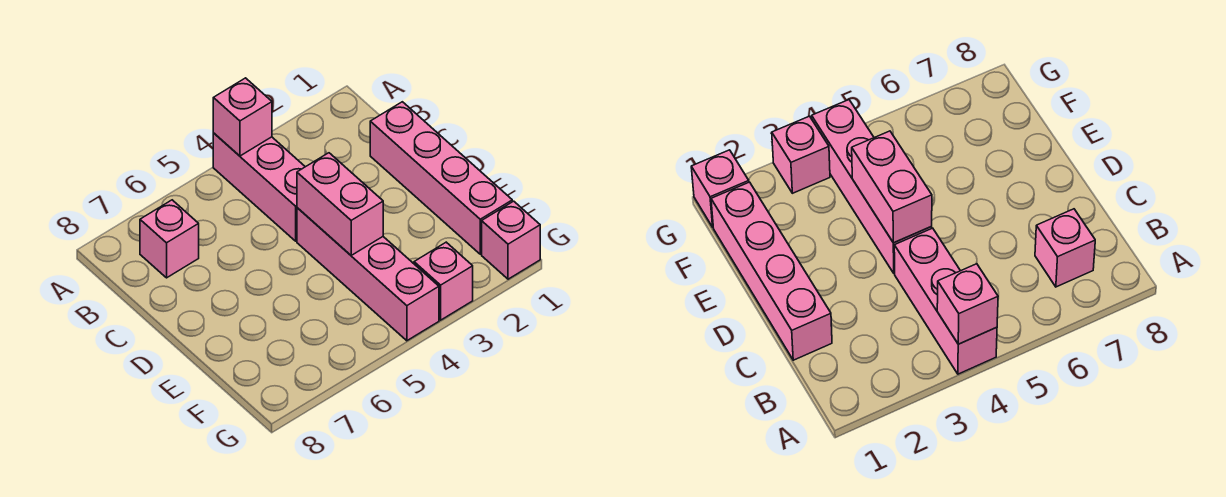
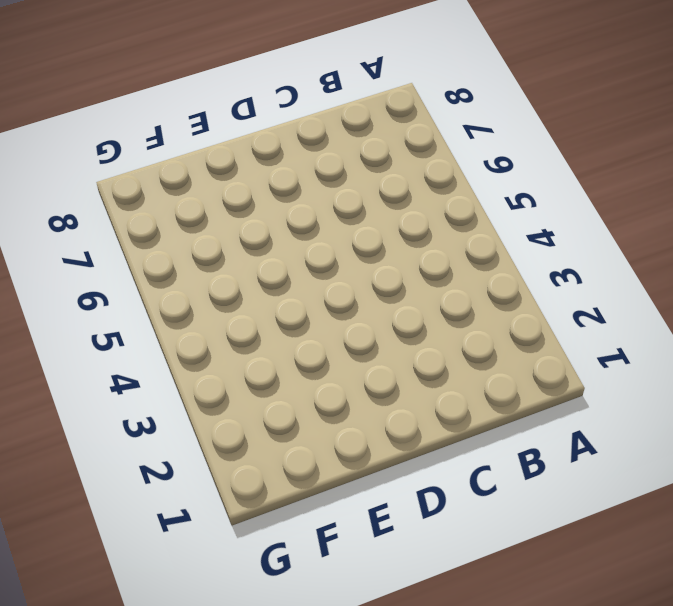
none -> pink 1x3 brick [213,133,305,241]
none -> pink 1x1 brick [140,200,199,278]

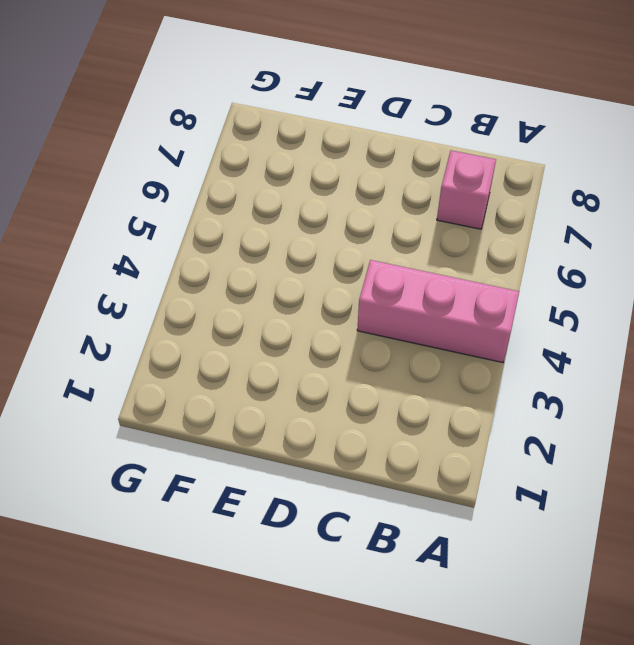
none -> pink 1x4 brick [370,102,512,254]
none -> pink 1x4 brick [297,208,439,341]

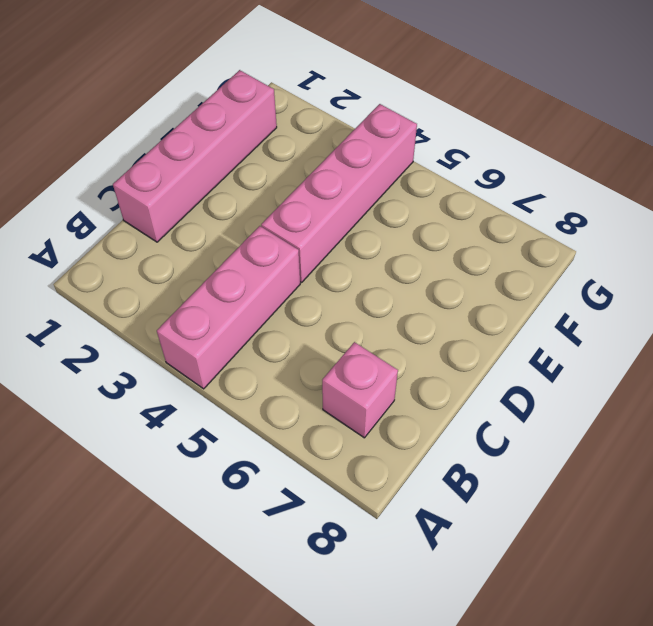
none -> pink 1x1 brick [482,201,540,279]
none -> pink 1x1 brick [414,242,473,320]

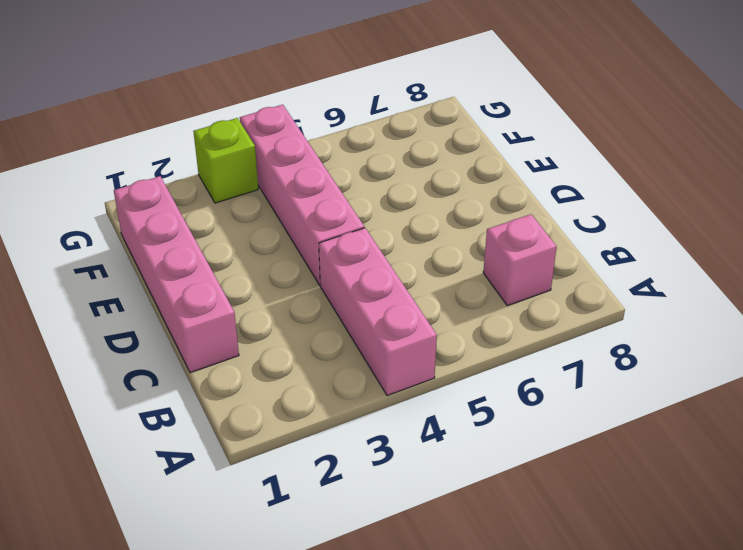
lime 1x1 brick [193,118,258,203] -> pink 1x1 brick [414,242,473,320]
none -> pink 1x1 brick [482,201,540,279]
none -> pink 1x1 brick [213,78,272,156]

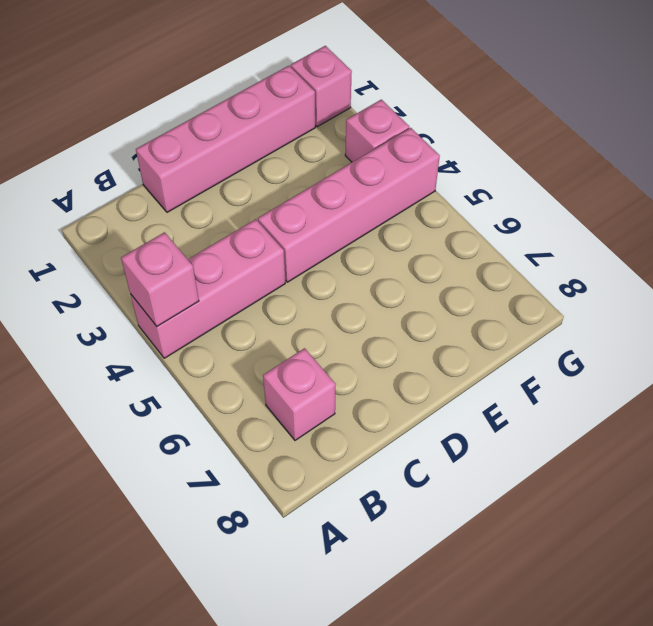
none -> pink 1x2 brick [297,153,383,255]

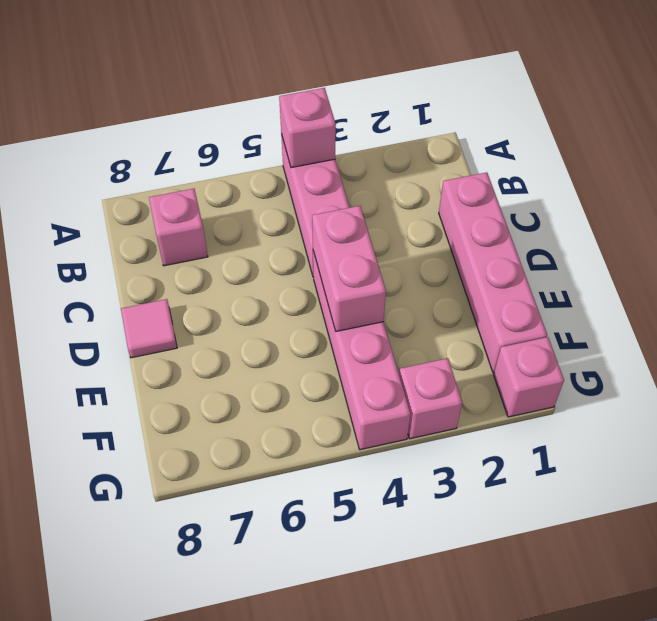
pink 1x1 tile [121,299,177,358] -> none

